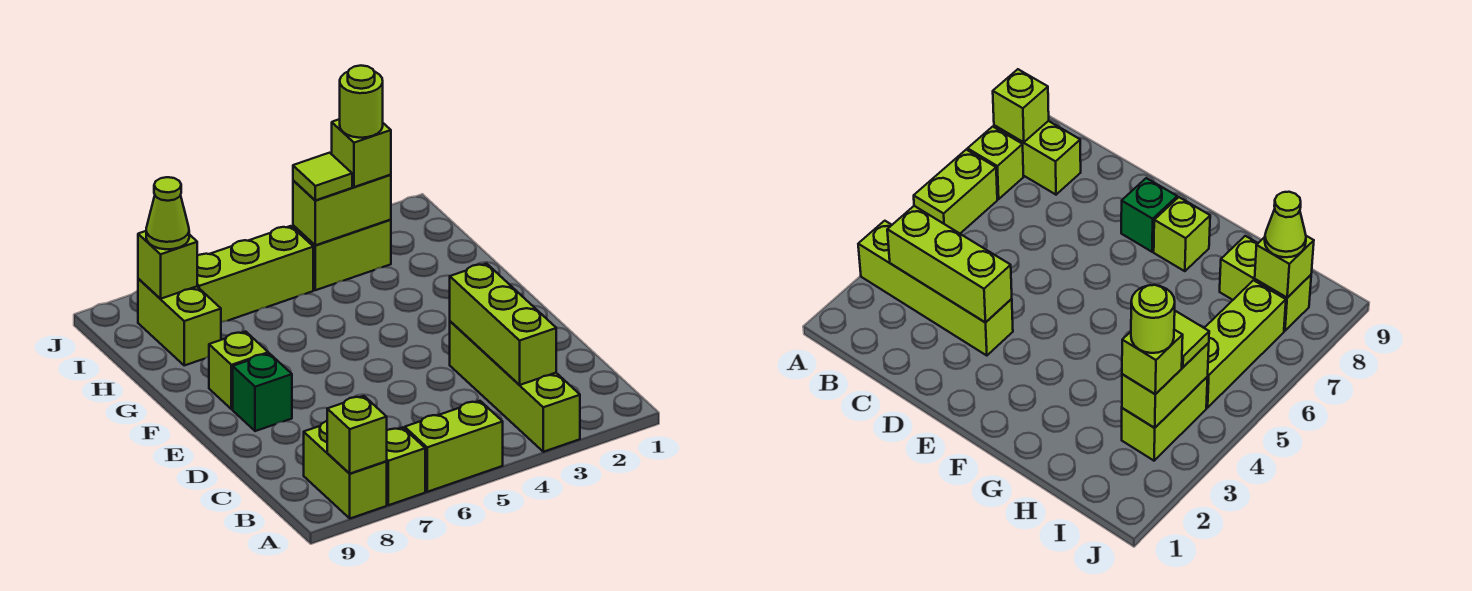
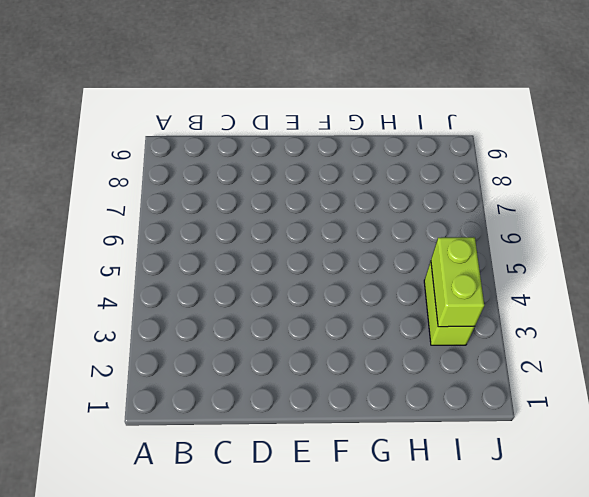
none -> lime 1x4 brick [450,321,580,452]
none -> lime 1x2 brick [405,401,503,492]
none -> lime 1x1 brick [386,427,425,505]

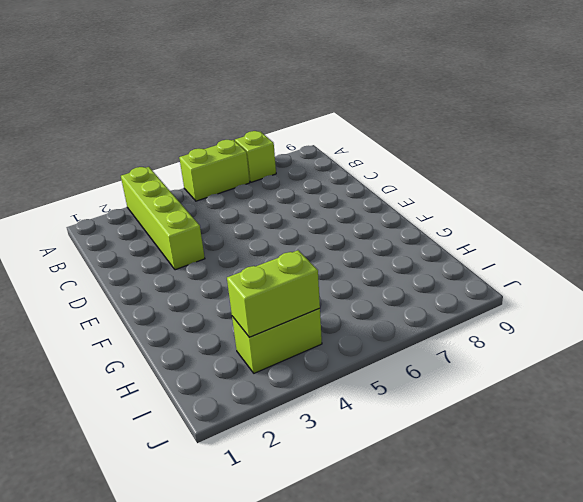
none -> lime 1x2 brick [304,421,387,518]
none -> green 1x1 brick [233,353,292,431]
none -> lime 1x1 brick [209,332,268,409]

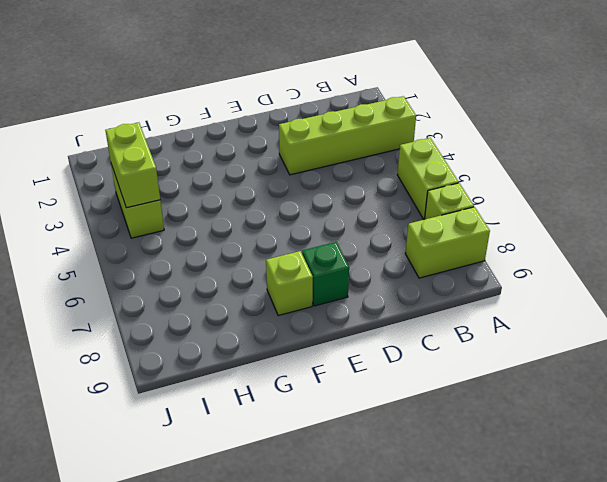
none -> lime 1x2 brick [138,279,221,365]
none -> lime 1x3 brick [197,226,313,322]
none -> lime 1x1 brick [327,396,387,474]

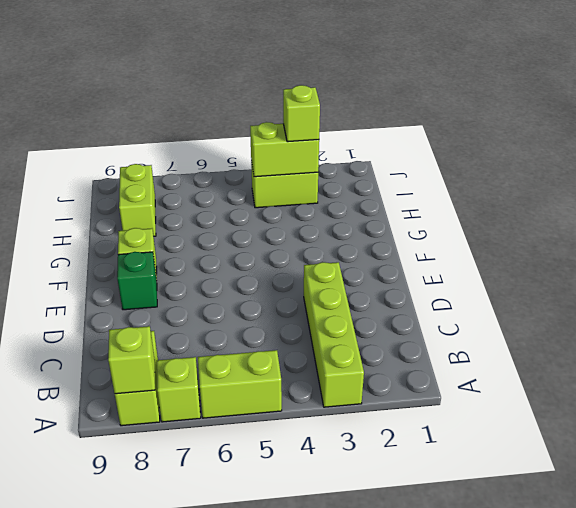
none -> lime 1x3 brick [197,226,313,322]
none -> lime 1x3 brick [450,264,556,385]
none -> lime 1x1 brick [138,231,197,299]

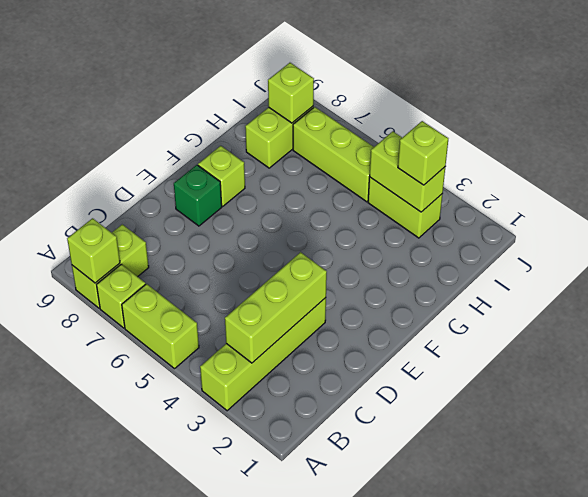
none -> lime 1x1 tile [293,153,352,200]
none -> lime 1x1 cone [146,177,189,249]
none -> lime 1x1 round brick [340,66,383,138]

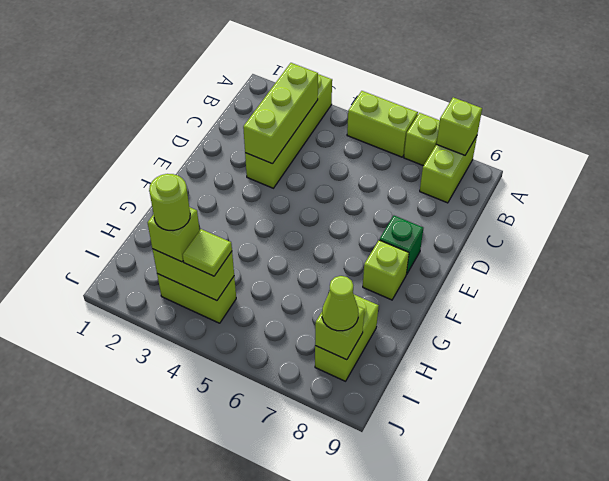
none -> lime 1x3 brick [197,226,313,322]

